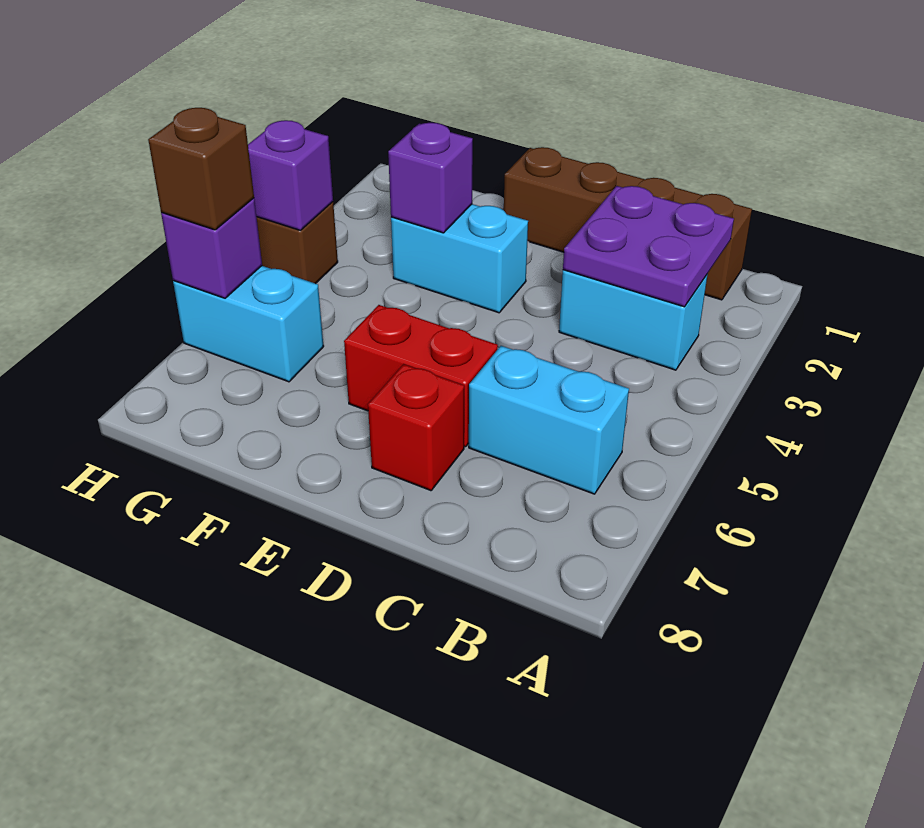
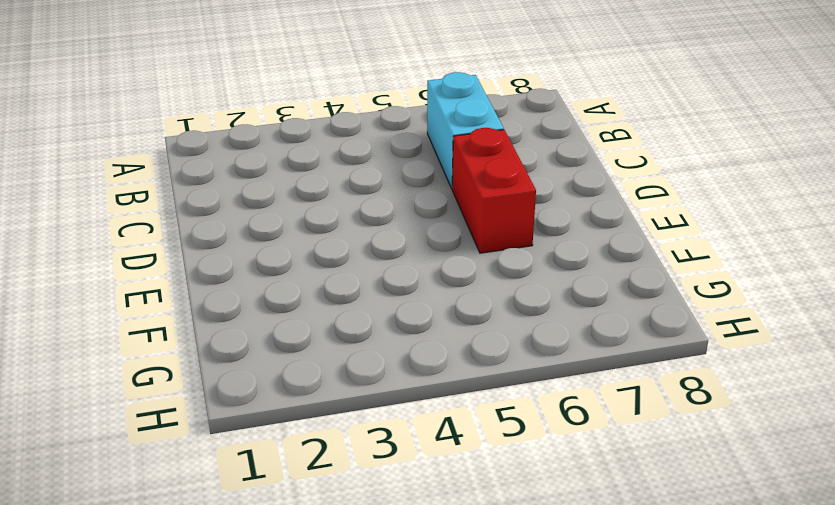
none -> brown 1x4 brick [504,147,752,300]
none -> cyan 1x2 brick [559,270,708,370]
none -> red 1x1 brick [368,364,464,491]

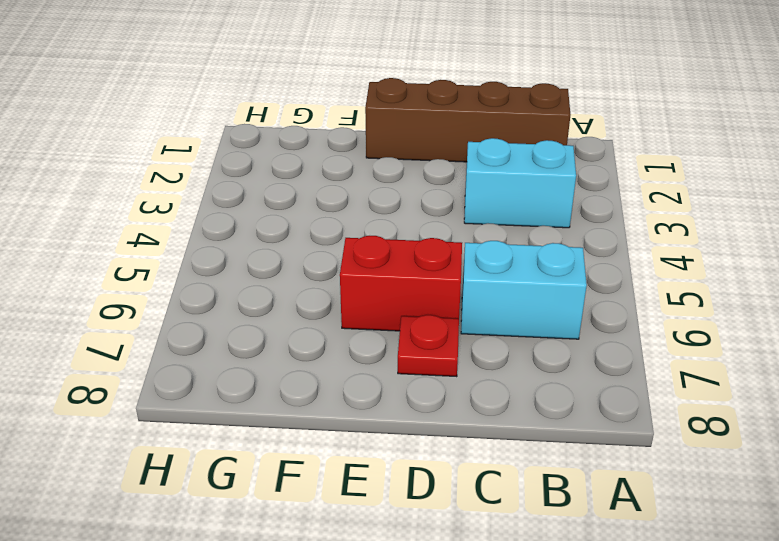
red 1x1 plate [398,315,459,377] -> red 1x1 brick [368,364,464,491]
none -> cyan 1x2 brick [391,204,528,313]
none -> cyan 1x2 brick [173,266,324,382]
none -> brown 1x1 brick [257,202,338,284]

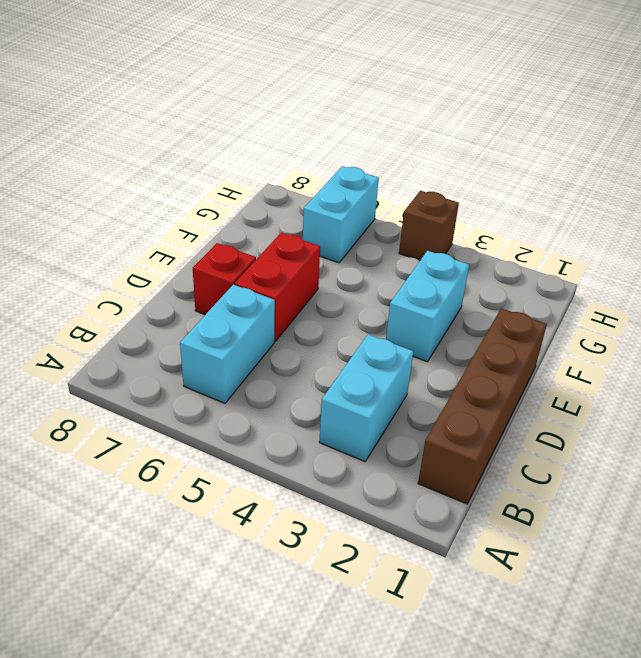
none -> purple 2x2 plate [563,186,734,307]
none -> purple 1x1 brick [388,123,473,233]
none -> purple 1x1 brick [248,120,333,231]

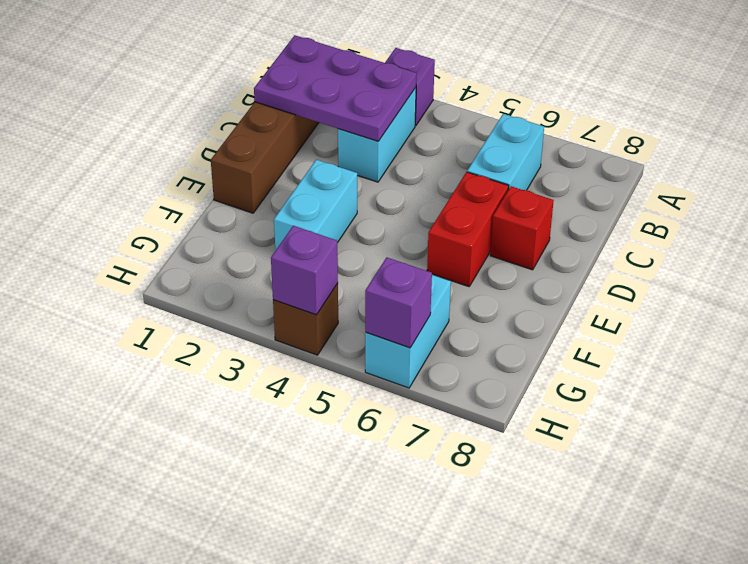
purple 1x1 brick [385,48,435,126] -> purple 1x1 brick moved to [388,123,473,233]
purple 2x3 plate [254,35,417,141] -> purple 2x2 plate [563,186,734,307]
none -> brown 1x1 brick [148,108,254,230]

